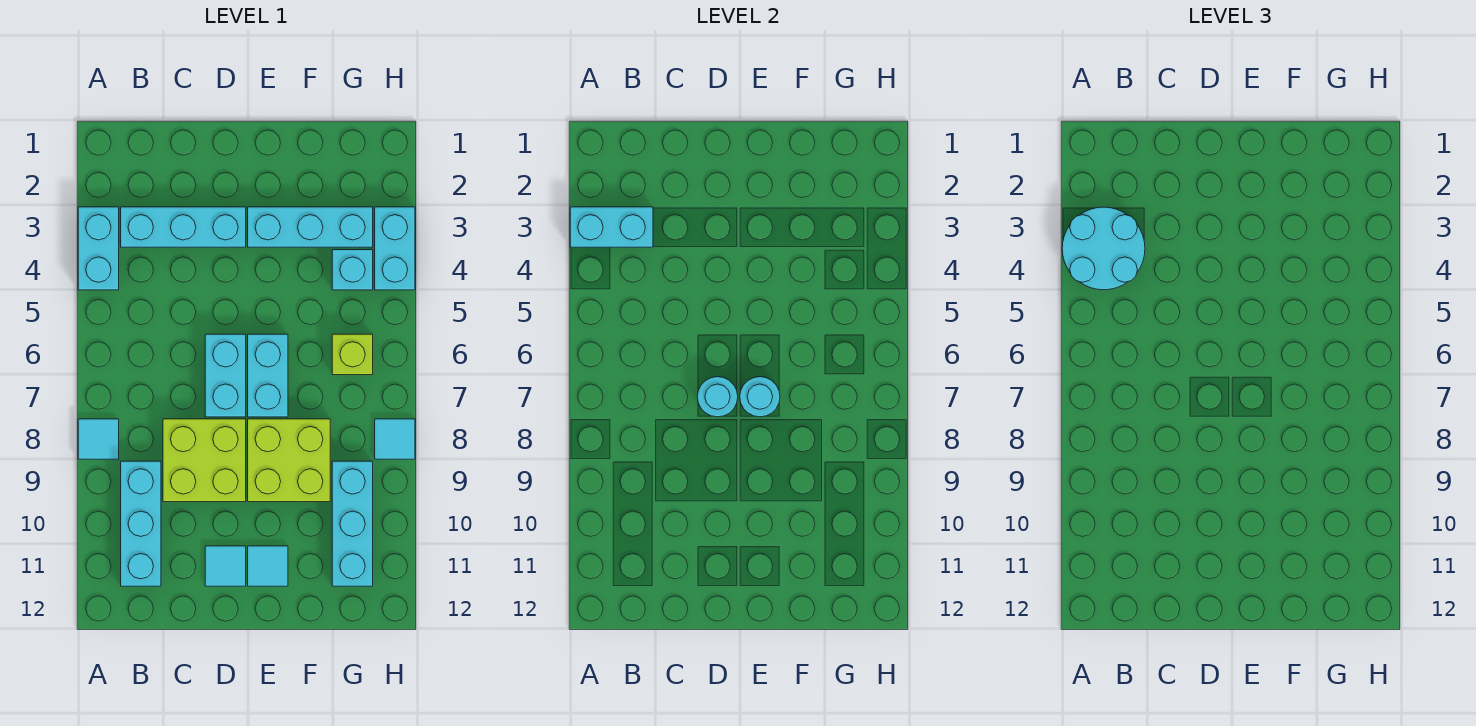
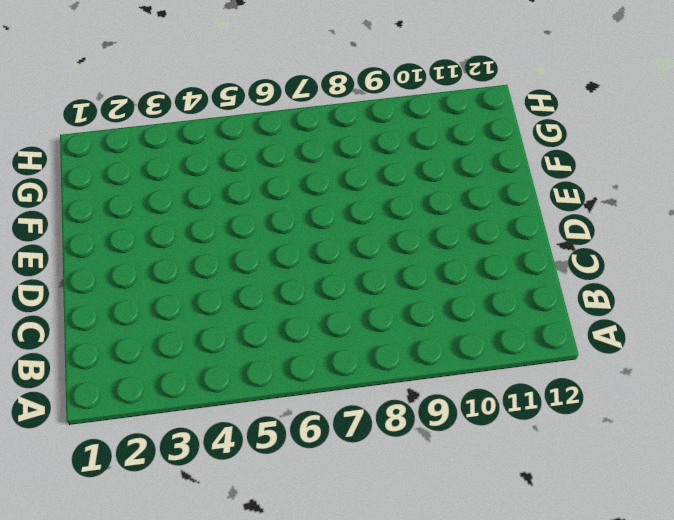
none -> cyan 1x2 brick [78,207,119,290]
none -> cyan 1x1 tile [78,419,119,459]
none -> cyan 1x3 brick [121,207,246,247]

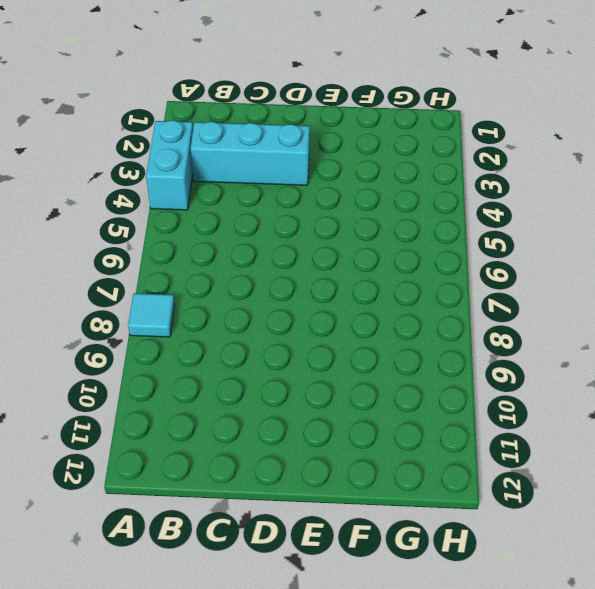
none -> cyan 1x3 brick [121,461,161,586]
none -> lime 2x2 brick [163,419,246,502]
none -> cyan 1x2 brick [205,334,246,417]

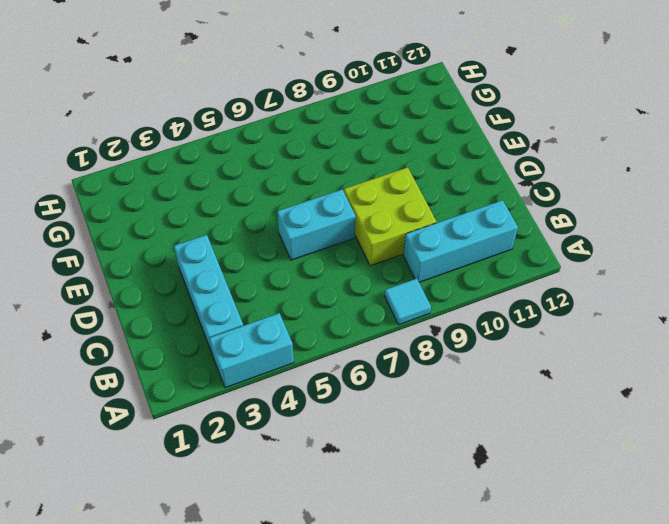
none -> cyan 1x1 tile [205,546,246,586]
none -> cyan 1x3 brick [248,207,373,247]
none -> cyan 1x2 brick [248,334,288,417]

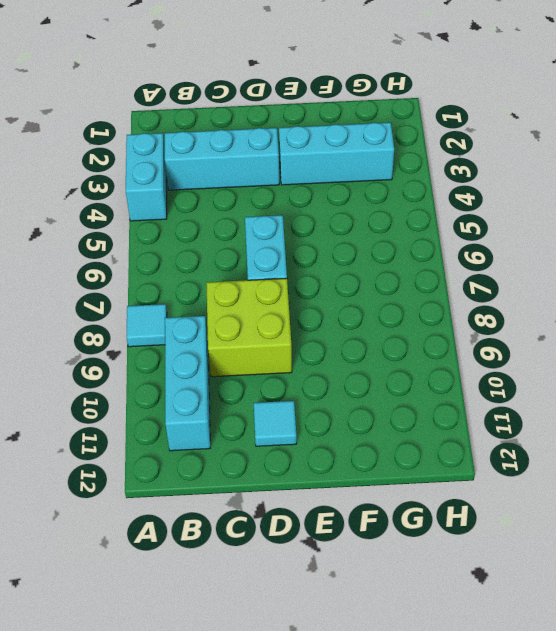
none -> cyan 1x2 brick [248,334,288,417]
none -> lime 2x2 brick [248,419,330,502]
none -> cyan 1x1 tile [248,546,288,586]

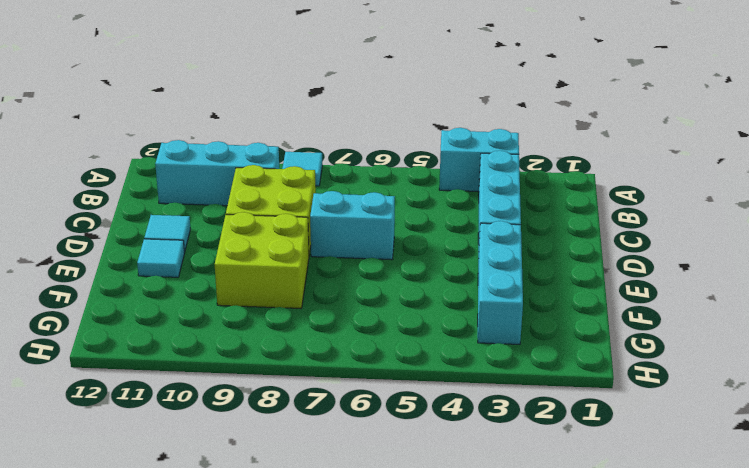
none -> cyan 1x2 brick [248,334,288,417]
none -> cyan 1x1 brick [332,250,373,290]
none -> lime 1x1 brick [332,334,373,375]

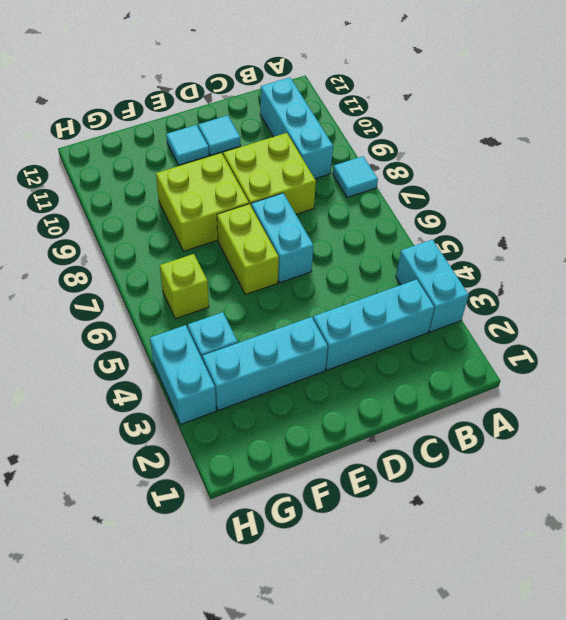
lime 1x2 brick [217,204,279,295] -> cyan 1x2 brick [248,334,288,417]
none -> cyan 1x3 brick [332,461,373,586]
none -> cyan 1x1 tile [375,419,415,459]
none -> cyan 1x2 brick [570,207,653,247]

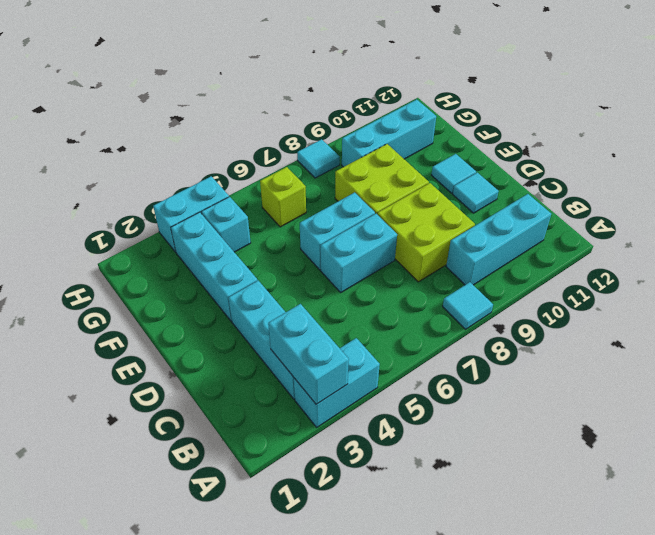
none -> cyan 1x1 round brick [697,377,738,417]
none -> cyan 1x1 round brick [740,377,780,417]
none -> cyan 2x2 round brick [1062,207,1145,290]

